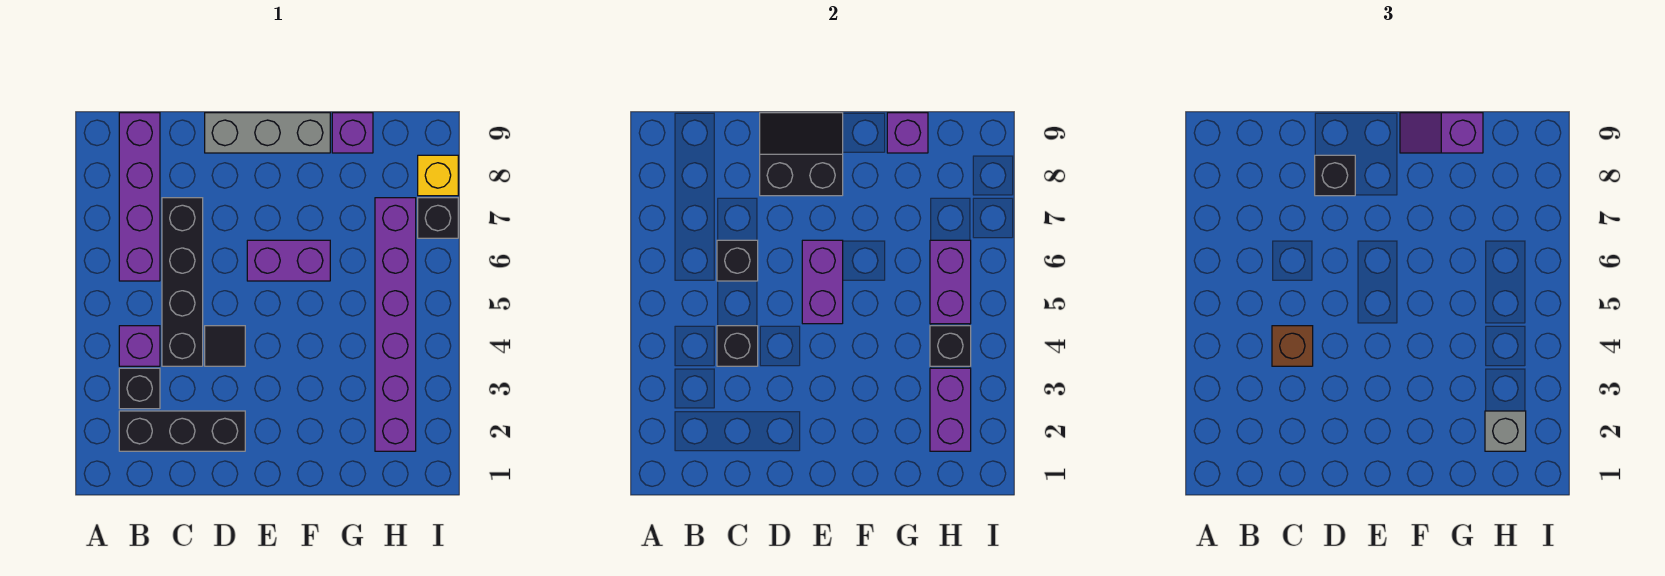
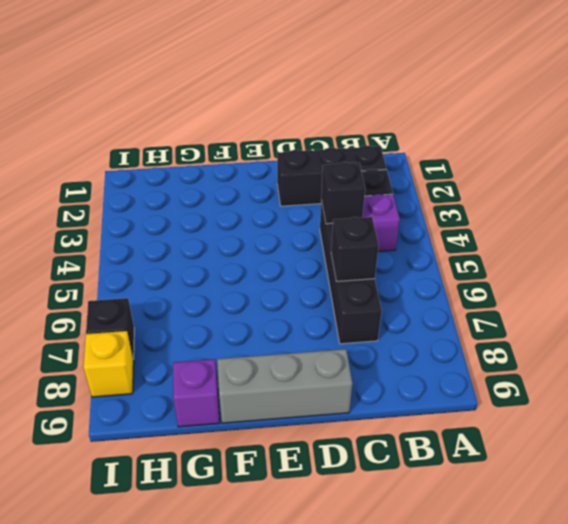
none -> purple 1x4 brick [119,113,160,281]
none -> black 1x1 tile [205,326,245,366]
none -> purple 1x2 brick [247,240,330,281]

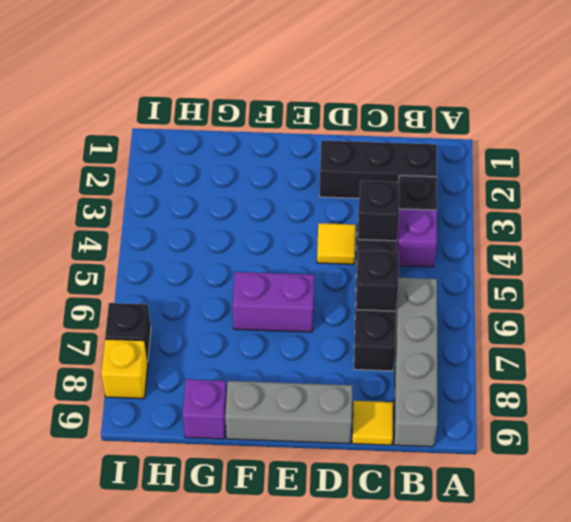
grey 1x4 brick [394,278,437,447] -> purple 1x4 brick [119,113,160,281]
yellow 1x1 tile [352,401,393,445] -> none
yellow 1x1 tile [317,223,356,264] -> black 1x1 tile [205,326,245,366]
none -> purple 1x6 brick [375,198,416,451]
none -> black 2x2 slope [760,113,843,196]
none -> purple 1x2 brick [802,240,843,324]

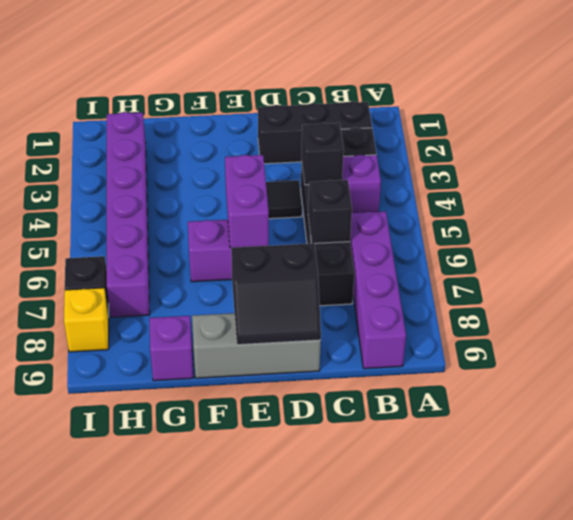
none -> purple 1x1 brick [887,113,928,153]
none -> purple 1x2 brick [930,368,971,451]
none -> black 1x1 brick [930,326,971,366]

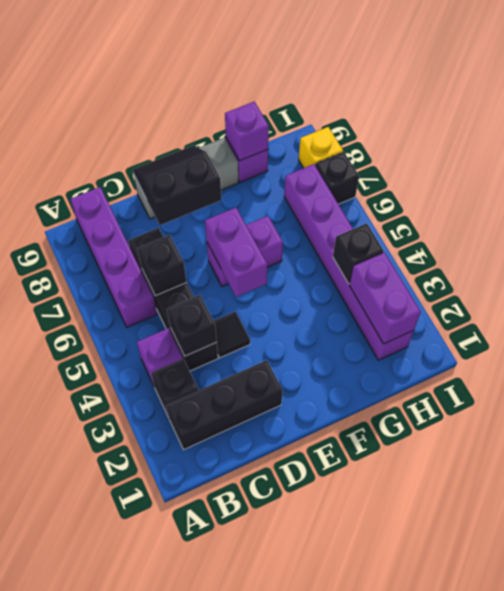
none -> purple 1x2 brick [930,240,971,324]
none -> brown 1x1 brick [1272,326,1313,366]
none -> black 1x1 brick [1315,155,1355,196]

